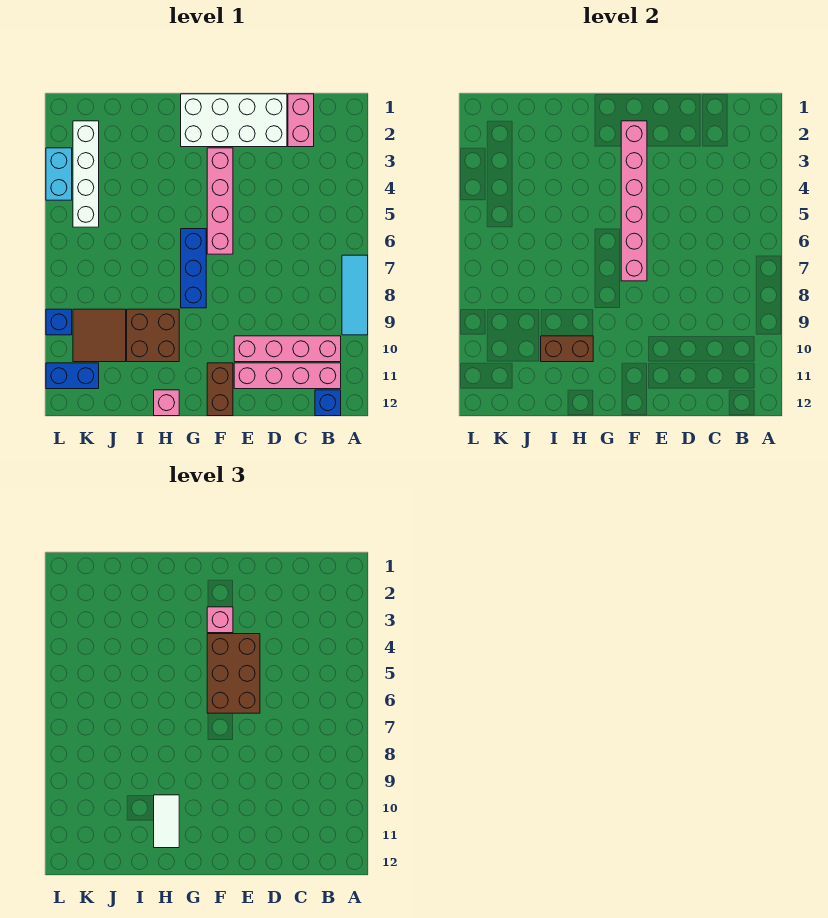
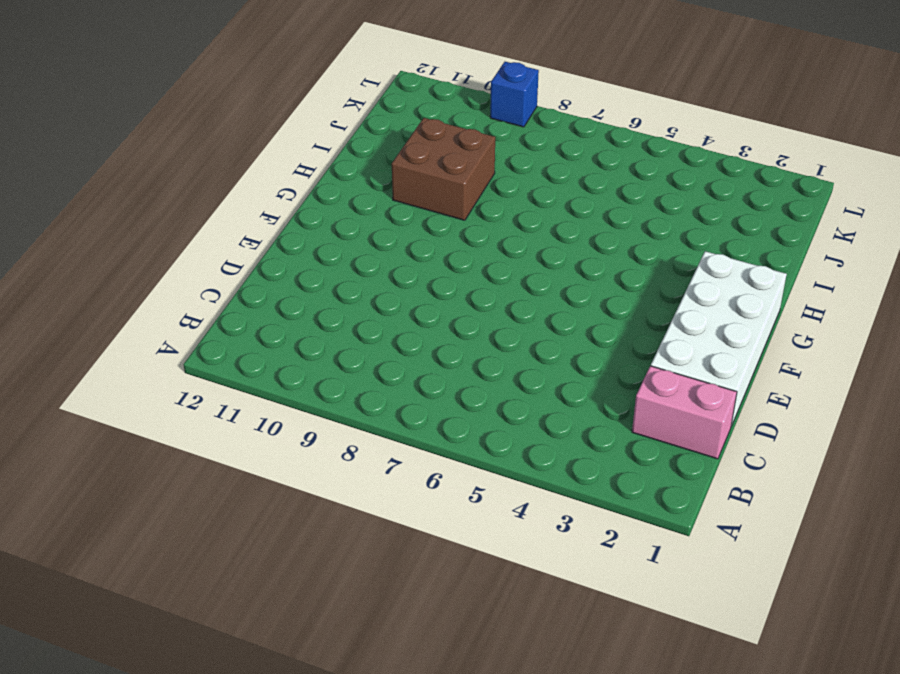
none -> cyan 1x3 tile [342,255,368,335]
none -> pink 1x4 brick [234,336,341,362]
none -> pink 1x4 brick [234,363,341,389]

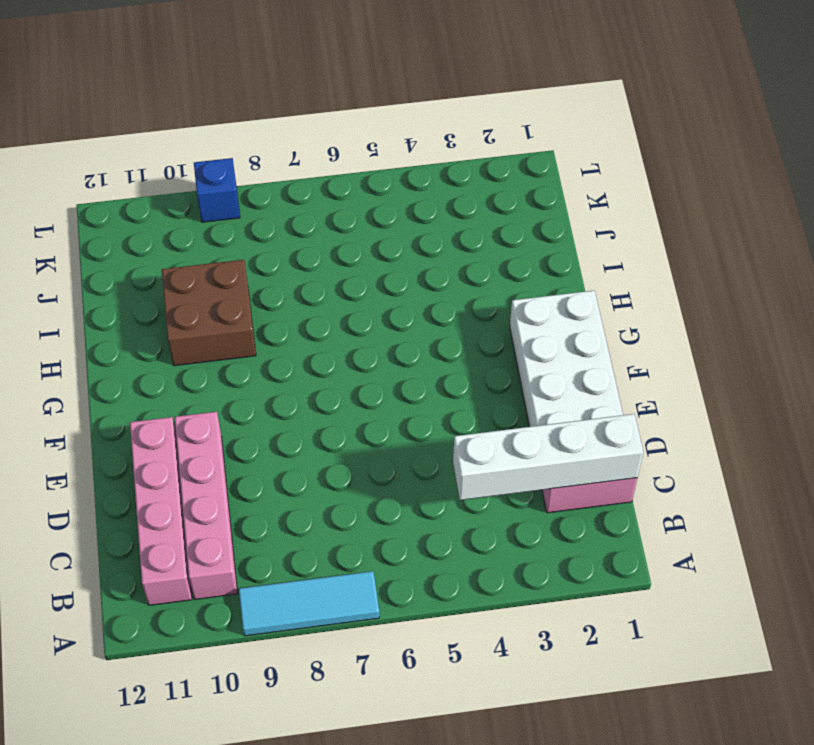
white 1x4 brick [453,414,643,500] -> white 1x4 brick moved to [73,121,99,227]
none -> blue 1x1 brick [315,390,341,416]
none -> pink 1x4 brick [207,148,233,254]
none -> brown 1x2 brick [207,363,233,416]

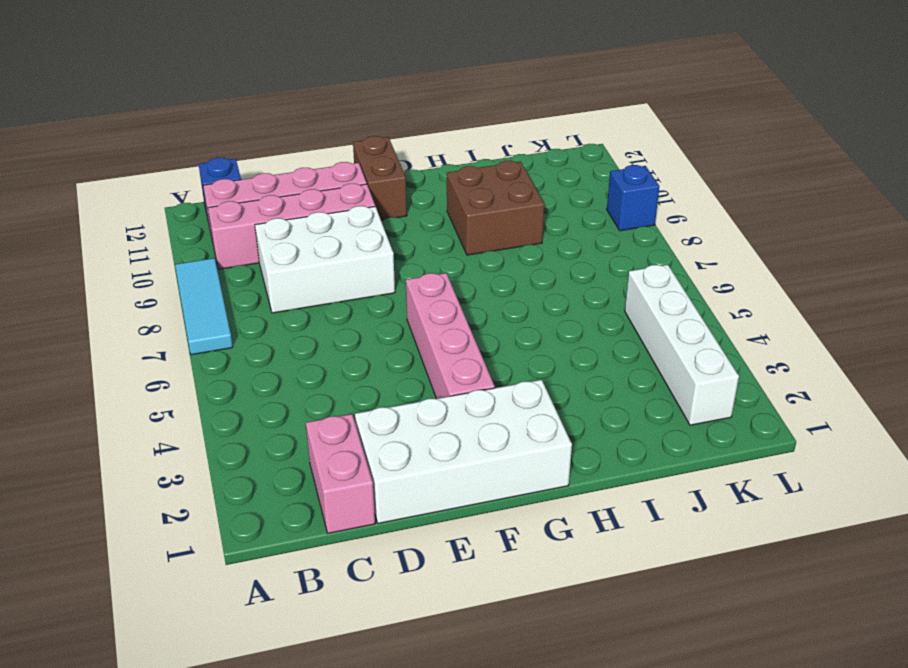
white 2x3 brick [255,206,395,313] -> none
none -> blue 1x3 brick [181,229,206,308]
none -> pink 1x1 brick [154,390,179,416]
none -> brown 2x2 tile [73,309,126,362]

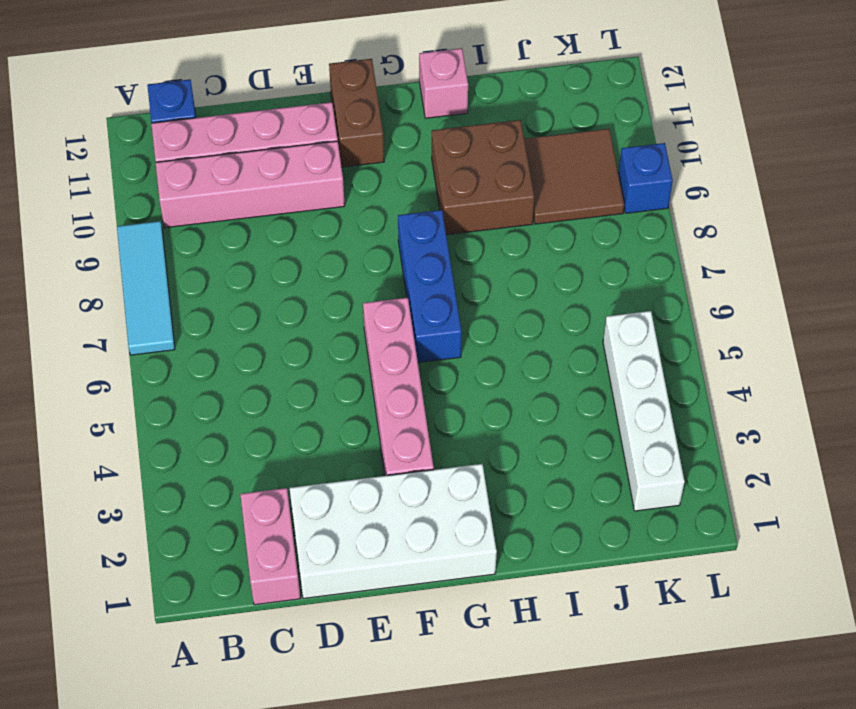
none -> blue 1x2 brick [46,363,99,389]
none -> cyan 1x2 brick [46,148,72,200]
none -> pink 1x6 brick [621,121,647,281]

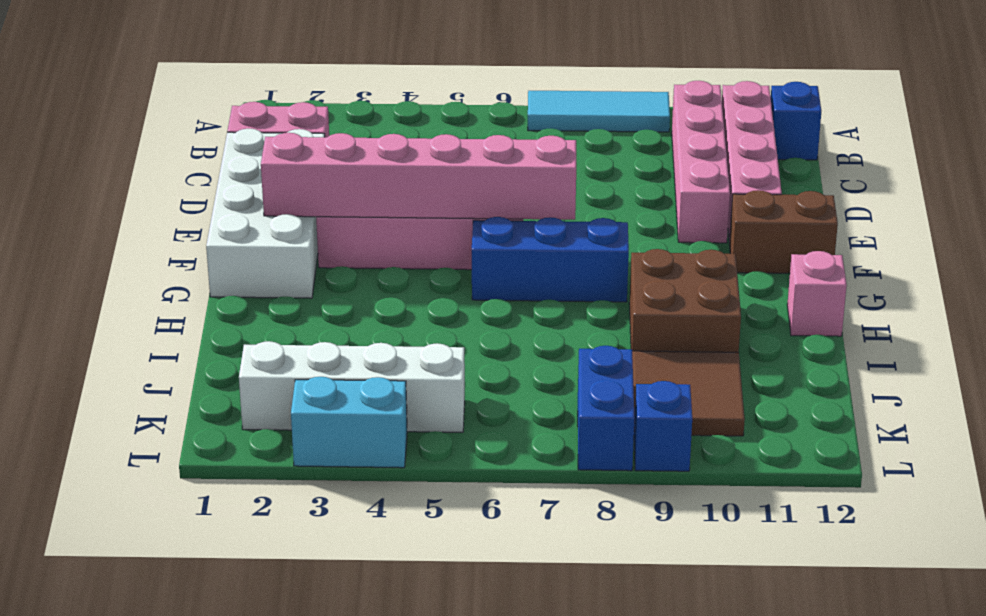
blue 1x2 brick [578,346,635,471] -> blue 1x2 brick moved to [46,363,99,389]
none -> brown 1x2 brick [541,336,593,362]
none -> brown 2x3 brick [207,634,260,713]
none -> pink 1x1 brick [207,607,233,633]

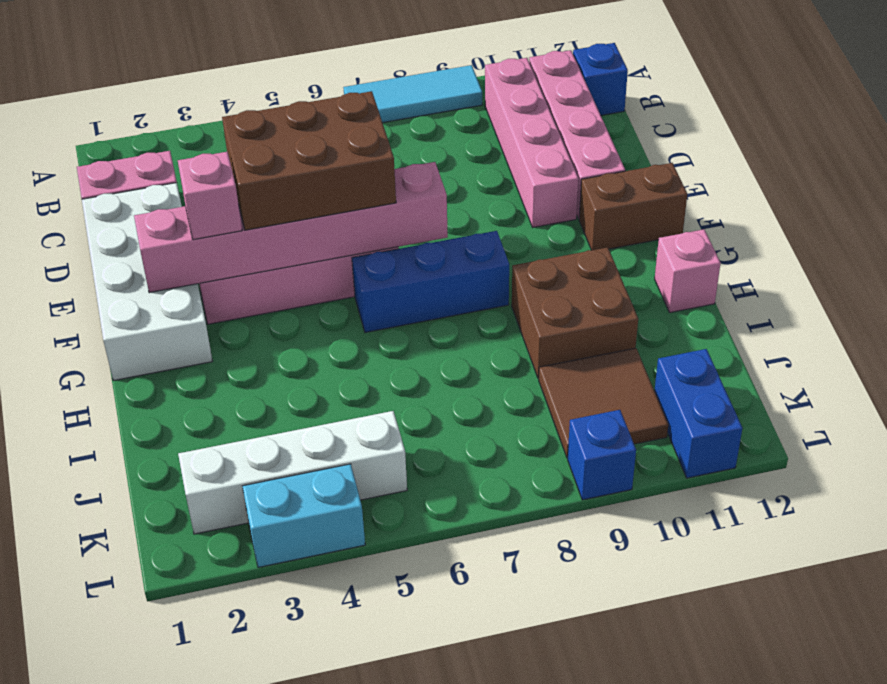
none -> brown 1x2 brick [541,336,593,362]
none -> white 1x2 tile [154,795,179,848]

